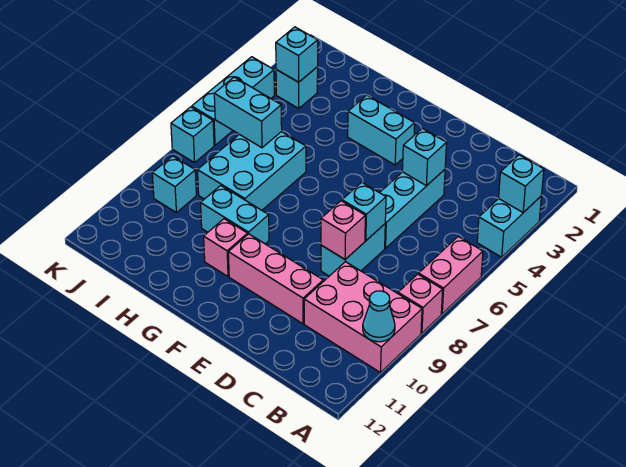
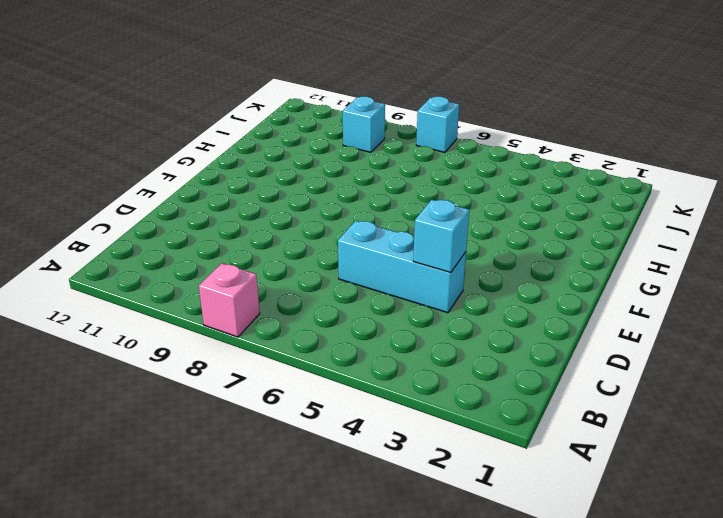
none -> cyan 1x2 brick [477,196,541,257]
none -> pink 1x2 brick [419,237,483,314]
none -> pink 2x3 brick [304,262,422,373]

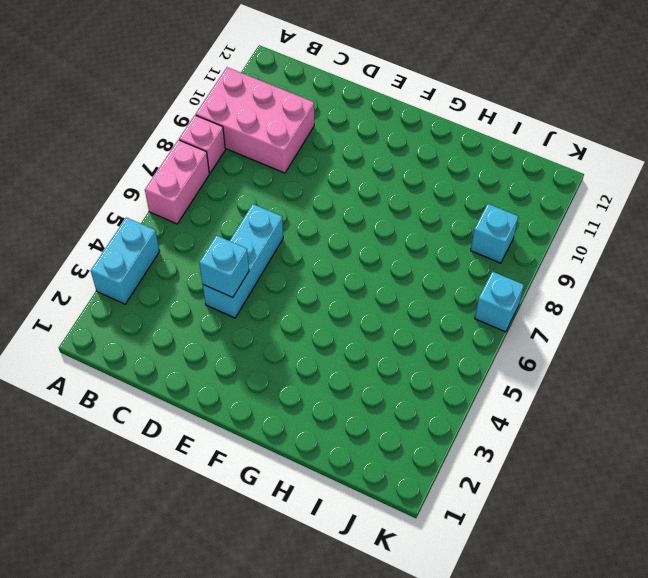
none -> cyan 1x2 brick [321,224,385,276]
none -> pink 1x3 brick [228,234,323,324]
none -> cyan 1x2 brick [348,95,415,165]

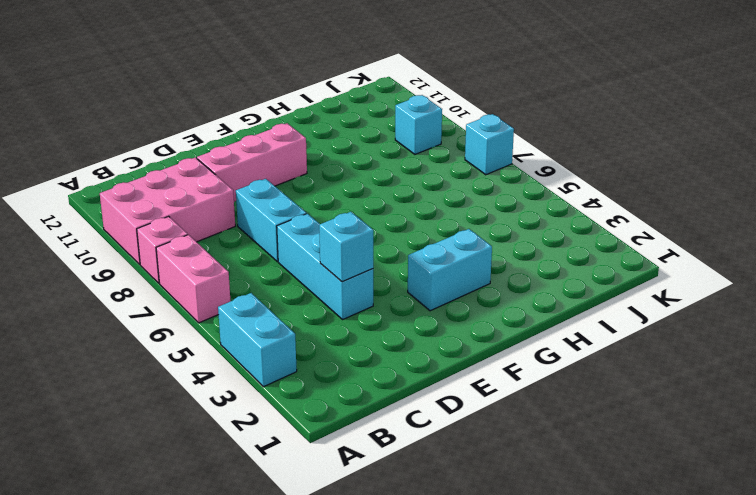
none -> cyan 1x2 brick [201,185,269,244]
none -> pink 1x1 brick [204,219,248,276]
none -> cyan 2x3 brick [198,132,306,210]

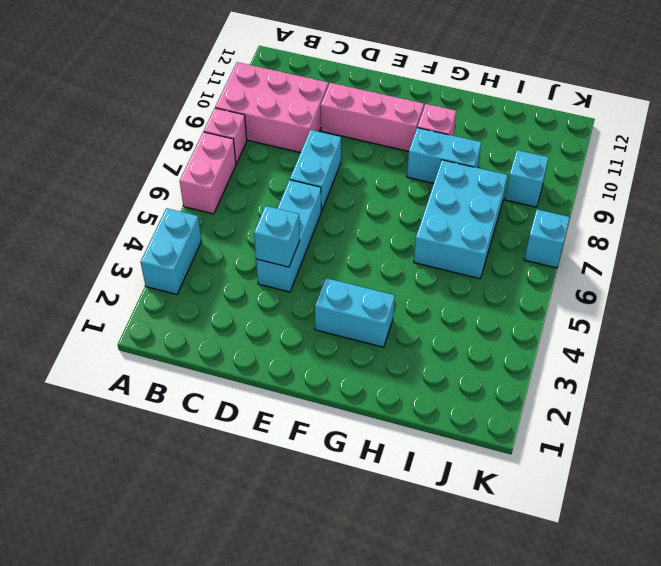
none -> cyan 1x1 brick [276,67,318,109]
none -> cyan 1x3 brick [192,57,274,145]
none -> cyan 1x1 brick [499,155,544,213]

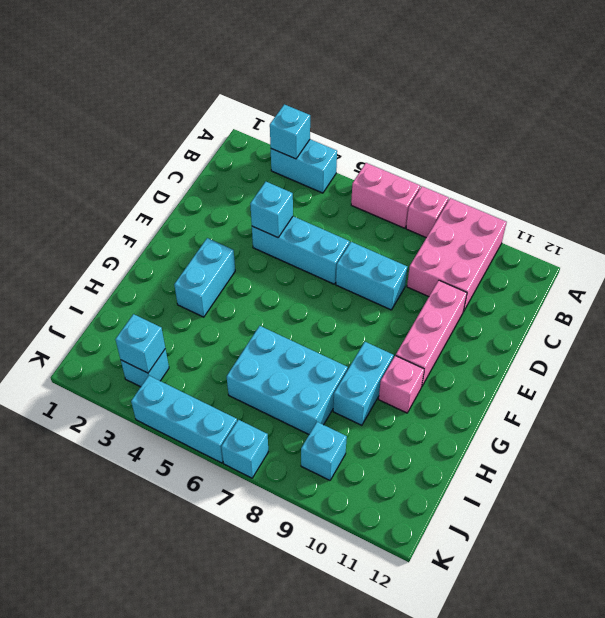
none -> cyan 1x1 cone [363,291,395,342]
none -> cyan 1x1 brick [342,182,386,241]
none -> pink 1x1 brick [321,201,365,259]

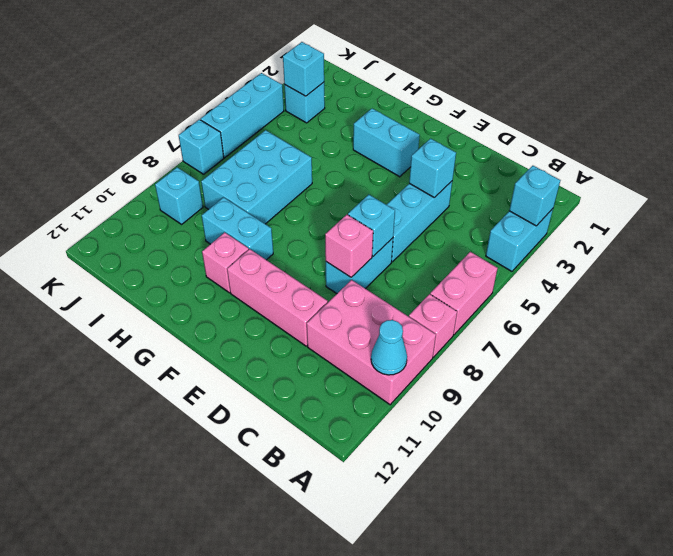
none -> cyan 1x2 brick [214,77,282,148]

